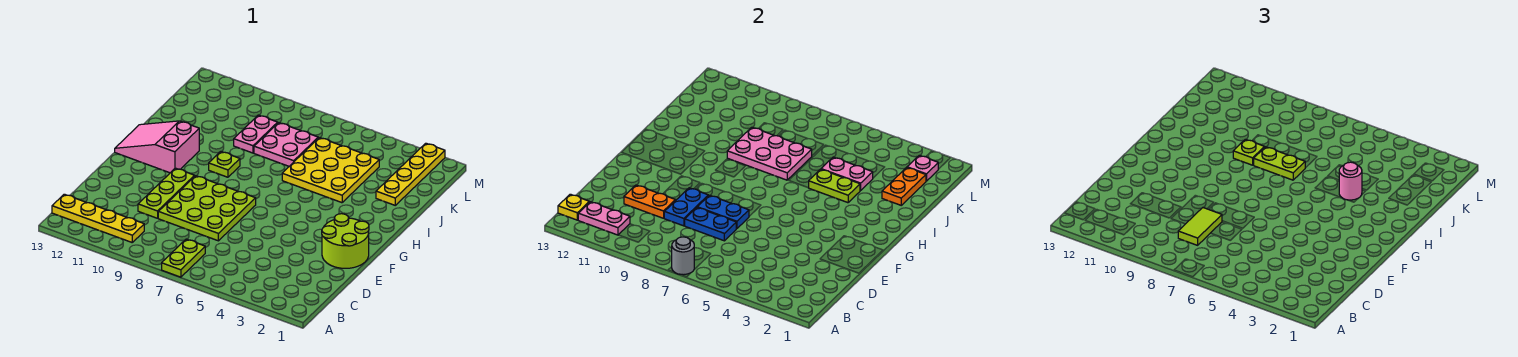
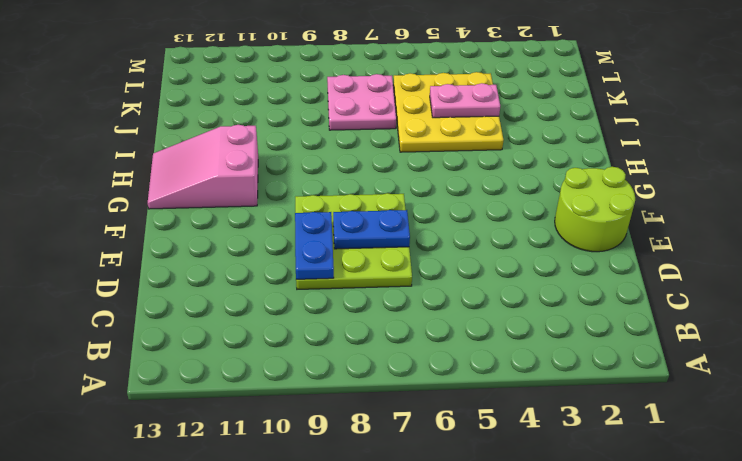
none -> lime 1x2 plate [162,239,205,277]
none -> yellow 1x4 plate [52,194,144,242]
none -> lime 1x3 plate [138,168,195,218]

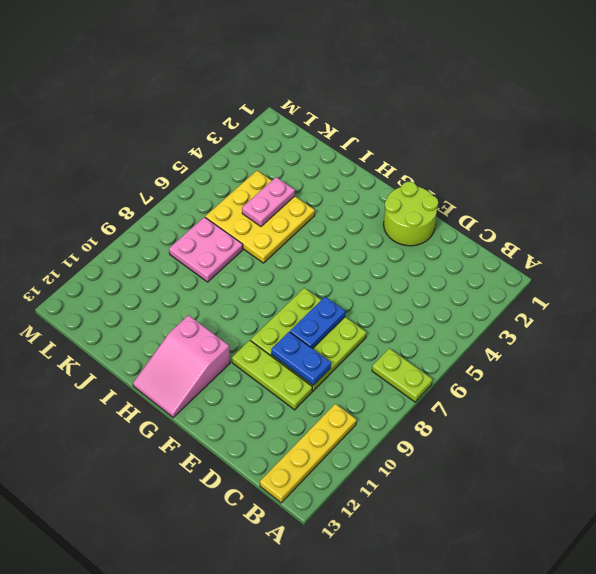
none -> lime 1x1 plate [209,152,240,177]
none -> yellow 1x4 plate [376,143,445,205]
none -> pink 1x2 plate [234,115,278,153]

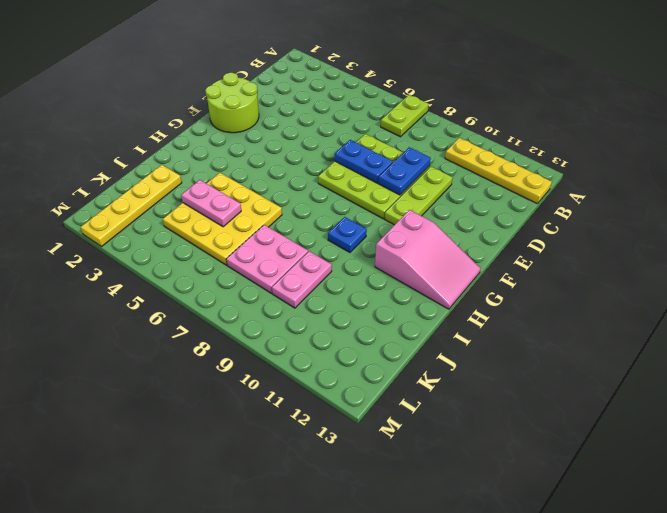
blue 1x1 plate [328,217,367,252] -> lime 1x1 plate [209,152,240,177]
none -> grey 1x1 round brick [672,237,694,275]
none -> pink 1x2 plate [578,202,630,235]
none -> yellow 1x1 plate [558,194,589,220]

